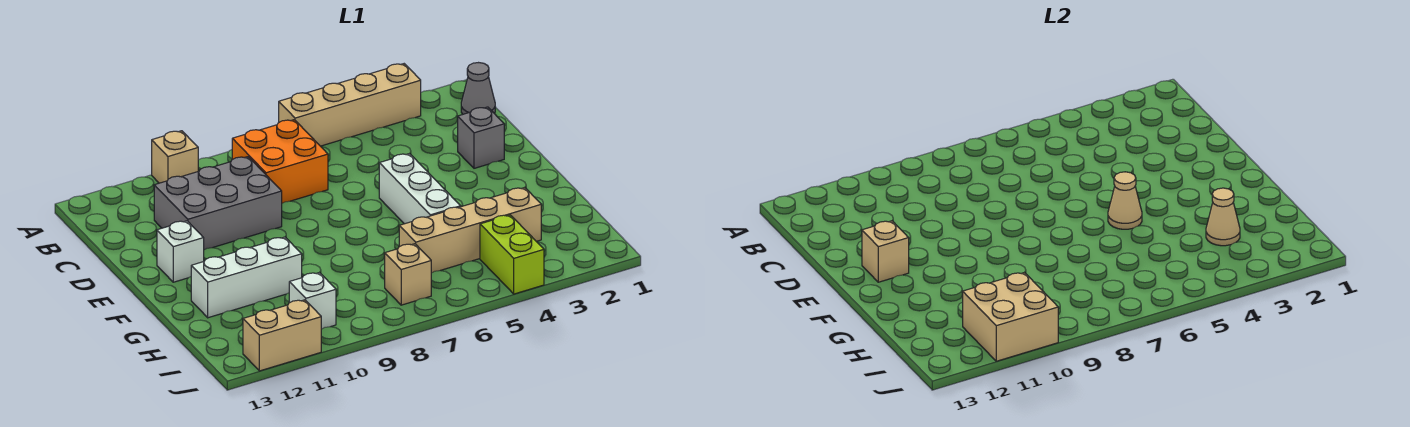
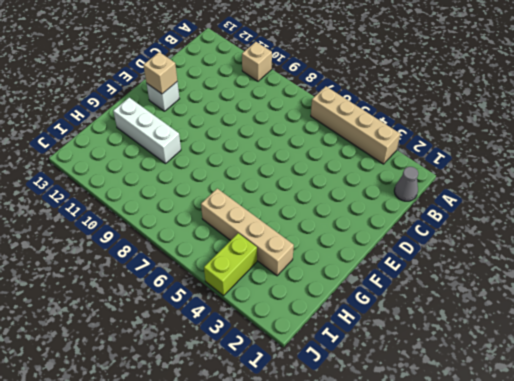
none -> orange 2x2 brick [232,120,328,203]
none -> grey 2x3 brick [154,157,282,250]
none -> grey 1x1 brick [458,107,504,168]

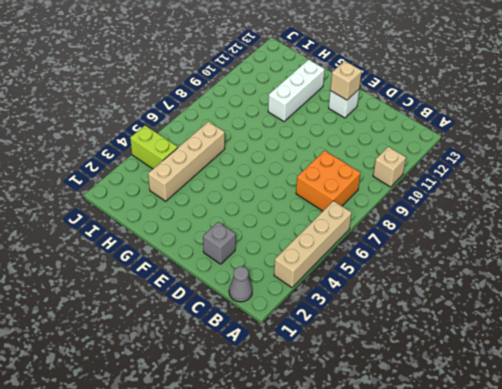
none -> grey 2x3 brick [154,157,282,250]
none -> white 1x3 brick [379,154,461,224]
none -> tan 1x1 brick [385,244,431,305]

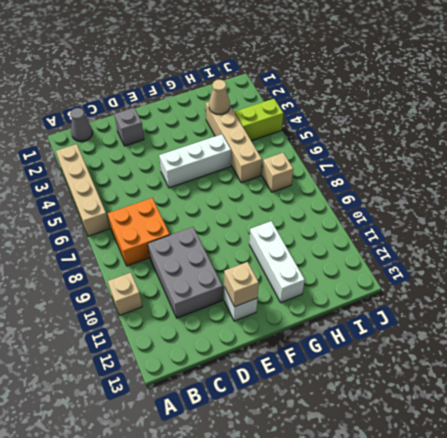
none -> white 1x1 brick [289,272,336,329]
none -> tan 1x2 brick [243,300,321,371]
none -> tan 1x1 cone [1108,172,1142,229]

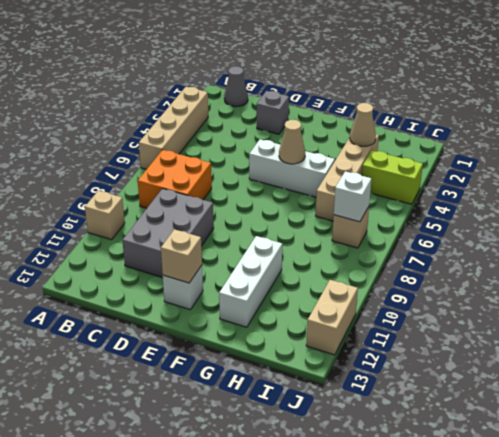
white 1x1 brick [334,171,371,222] -> white 1x1 brick moved to [289,272,336,329]
none -> tan 2x2 brick [963,272,1058,361]

